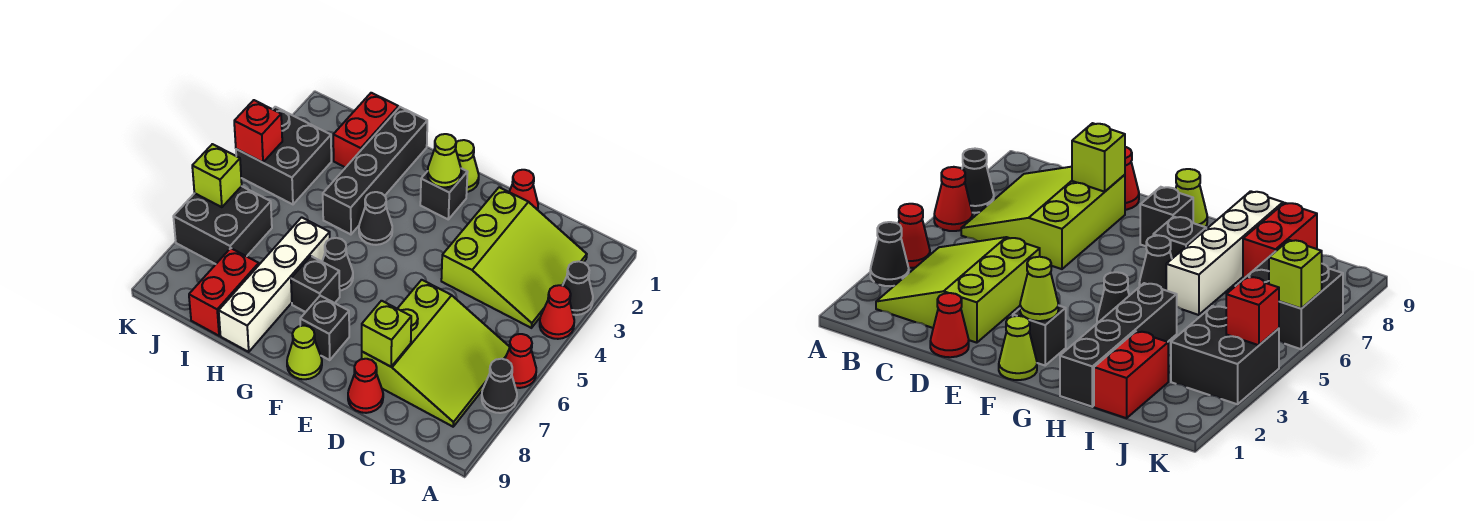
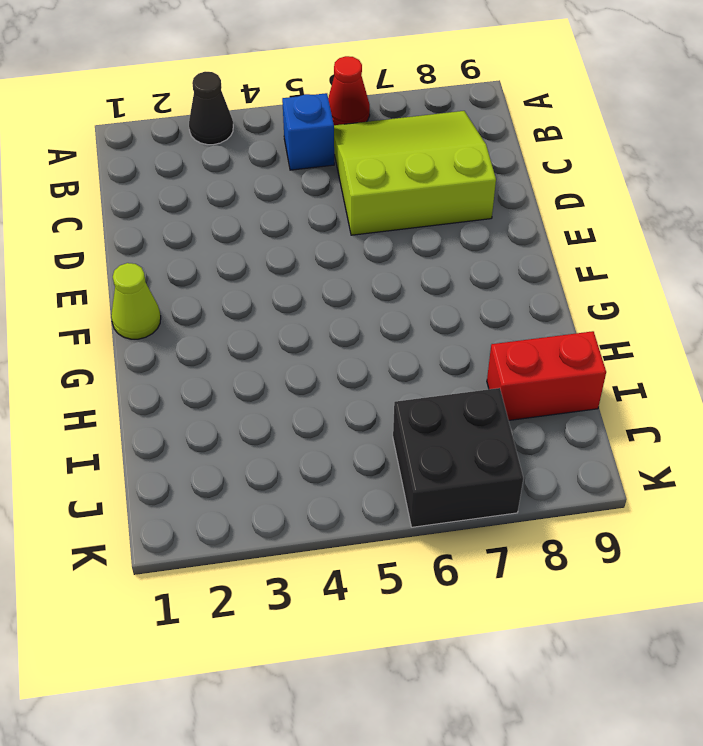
blue 1x1 brick [282,93,334,170] -> none
none -> red 1x1 cone [540,285,574,339]
none -> black 1x1 cone [482,359,517,413]
none -> lime 3x3 slope [441,187,587,328]

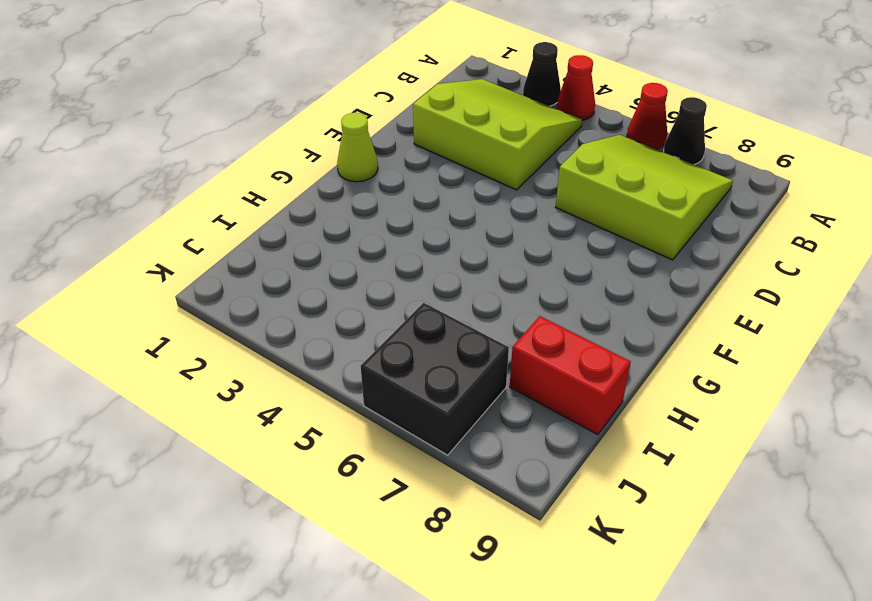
none -> red 1x1 cone [509,170,538,210]
none -> red 1x1 cone [348,359,383,413]
none -> black 1x1 brick [420,168,468,219]

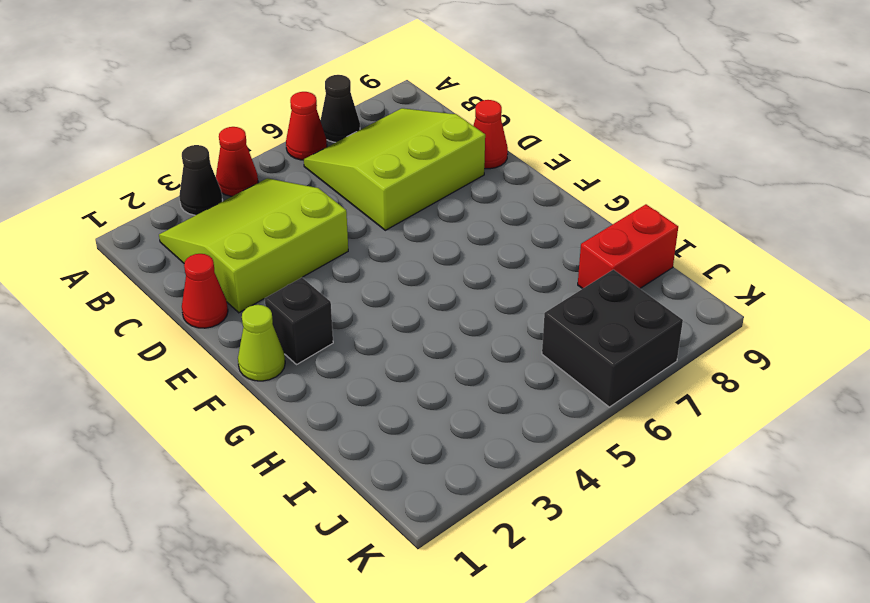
none -> black 1x1 brick [300,296,349,360]
none -> lime 1x1 cone [287,326,322,379]
none -> black 1x1 cone [359,192,392,245]

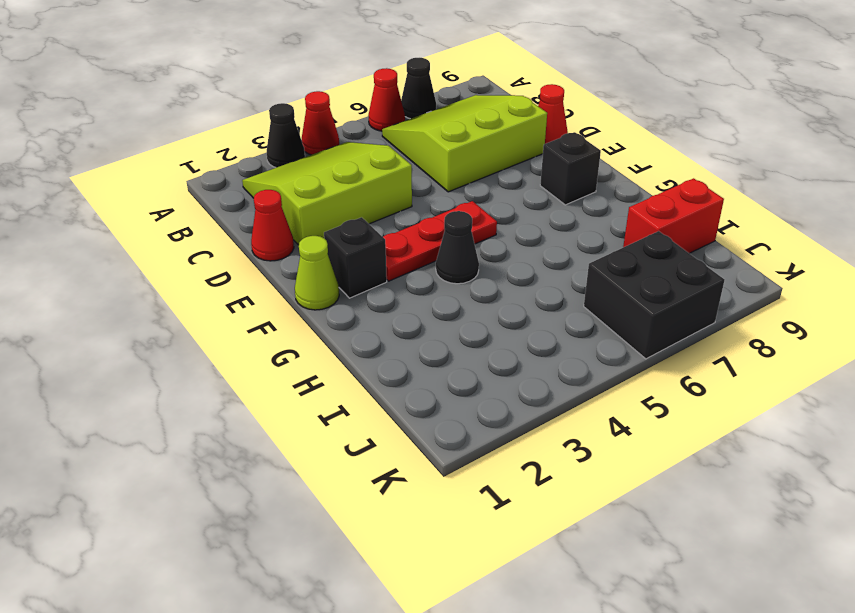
red 1x3 plate [383,201,497,281] -> none
none -> lime 1x1 cone [287,326,322,379]
none -> black 1x1 cone [322,238,353,291]
none -> black 1x1 brick [291,256,340,312]

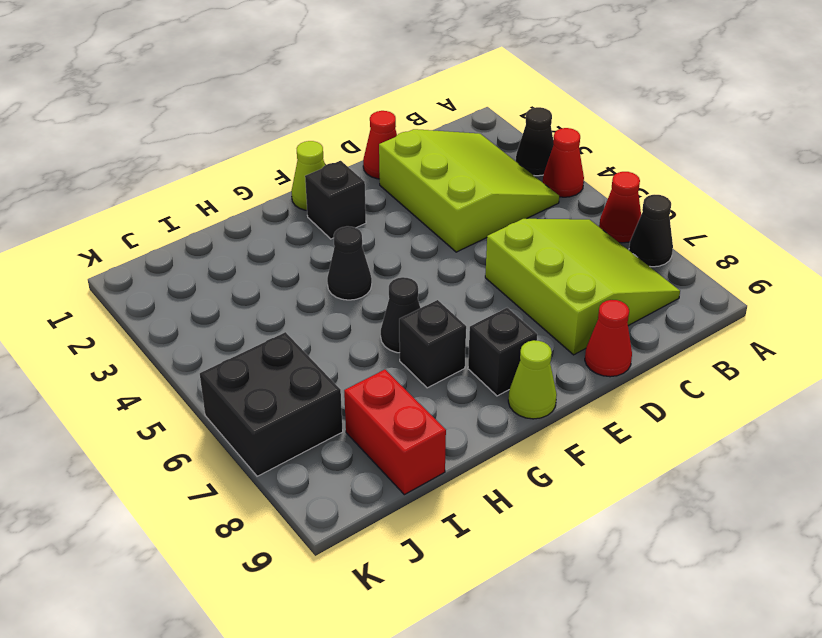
none -> black 1x4 brick [323,107,427,235]
none -> white 1x4 brick [219,217,330,352]
none -> red 1x2 brick [333,93,398,168]

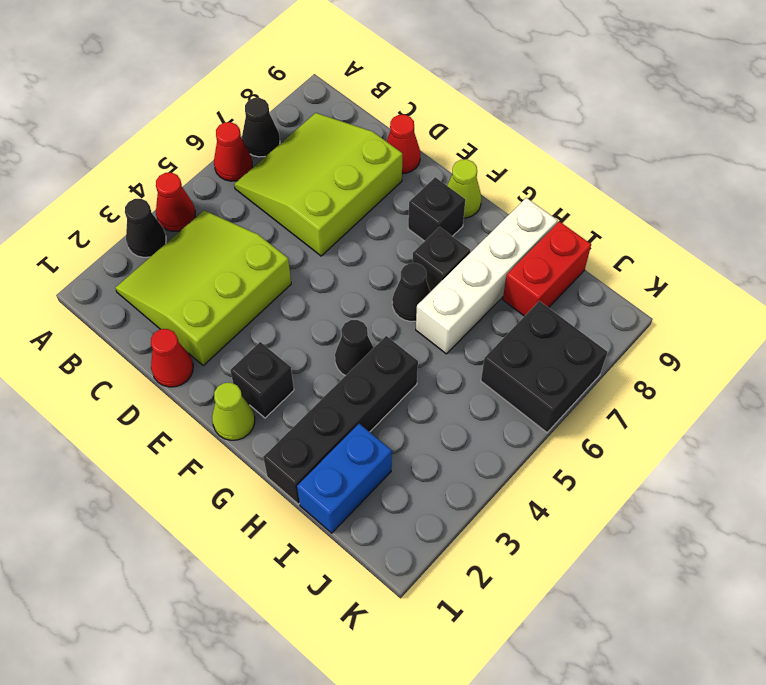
blue 1x2 brick [297,424,392,533] -> red 1x2 brick [333,93,398,168]
none -> black 2x2 brick [236,107,331,204]
none -> lime 1x1 brick [362,301,411,367]
none -> lime 1x1 cone [428,134,461,187]

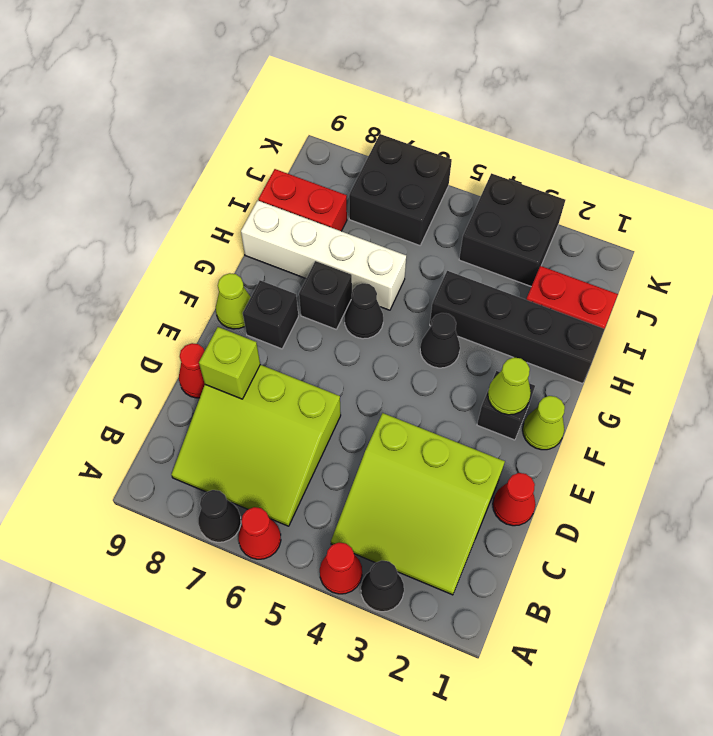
none -> red 1x1 brick [234,100,282,162]
none -> lime 1x1 brick [192,144,242,207]

